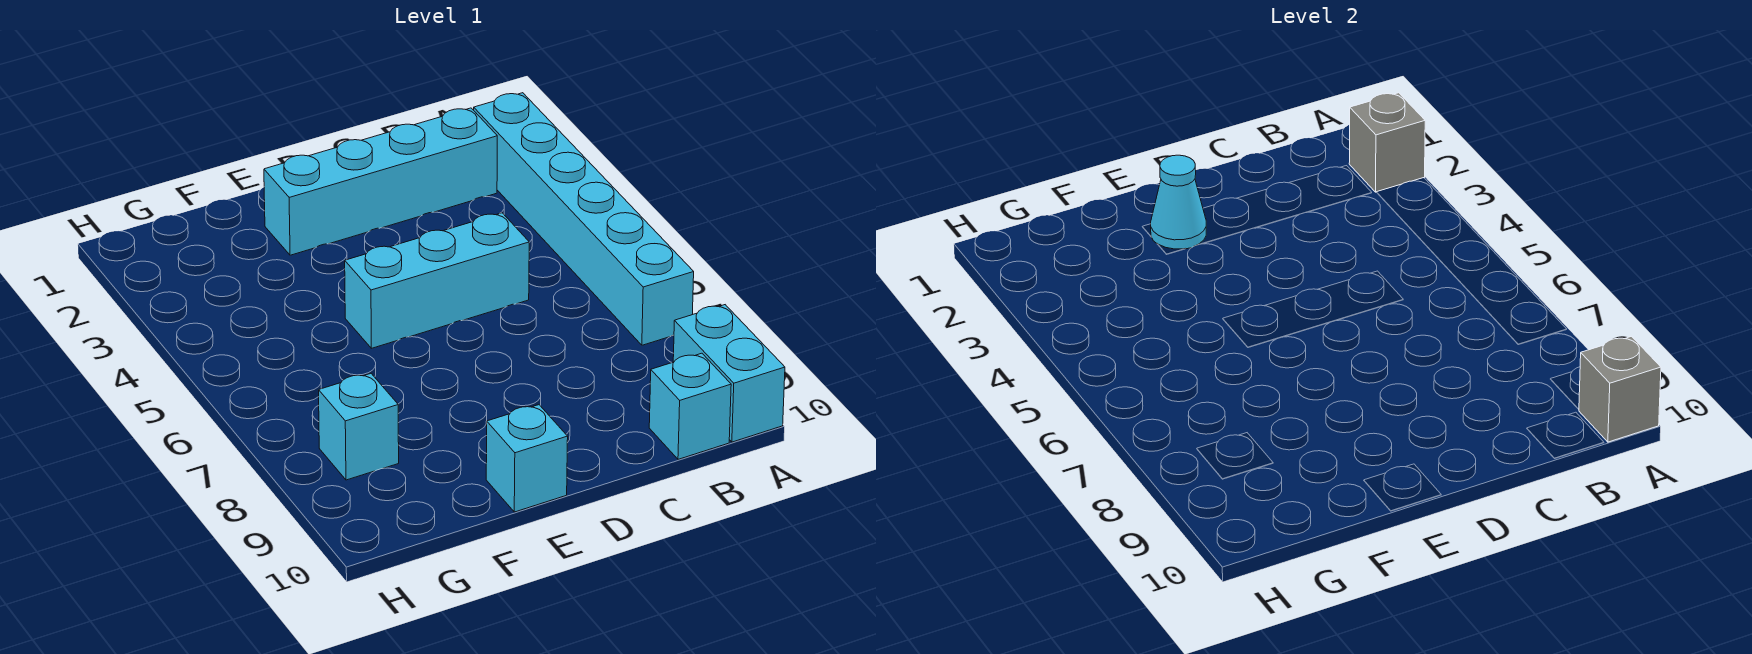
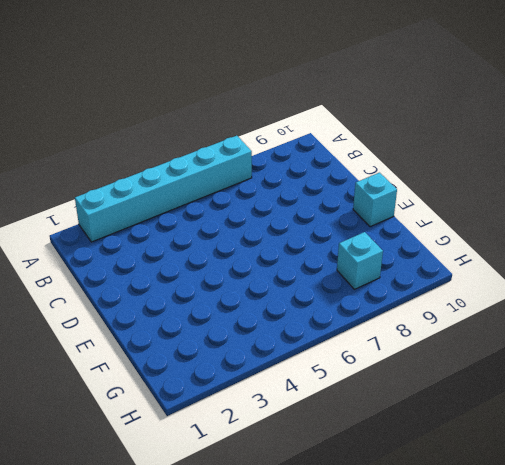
none -> cyan 1x2 brick [673,305,785,442]
none -> cyan 1x4 brick [264,108,497,255]

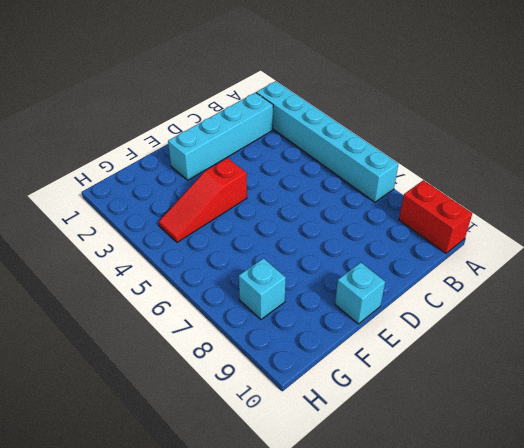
red 1x2 brick [399,180,472,253] -> cyan 1x2 brick [673,305,785,442]
red 1x3 slope [159,158,247,242] -> none
none -> cyan 1x1 brick [649,353,731,459]
none -> cyan 1x3 brick [345,213,529,348]

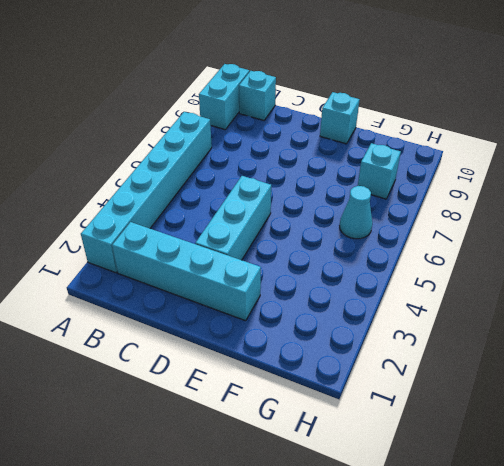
cyan 1x3 brick [195,176,271,260] -> cyan 1x3 brick turned to [345,213,529,348]
cyan 1x1 cone [340,186,372,239] -> cyan 1x1 cone moved to [1151,155,1206,249]
none -> grey 1x1 brick [1349,93,1425,192]
none -> grey 1x1 brick [1579,337,1661,442]

